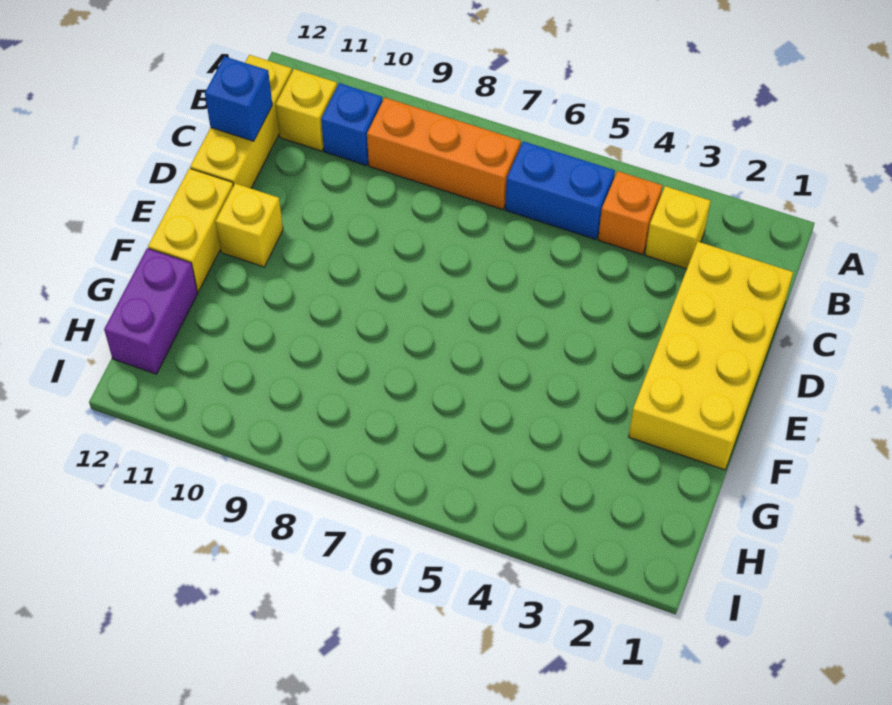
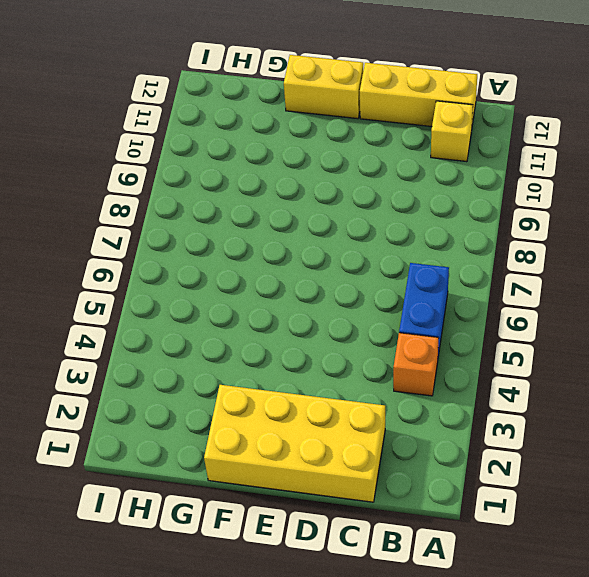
none -> yellow 1x1 brick [645,186,710,269]
none -> orange 1x3 brick [367,98,521,210]
none -> blue 1x1 brick [321,83,383,166]

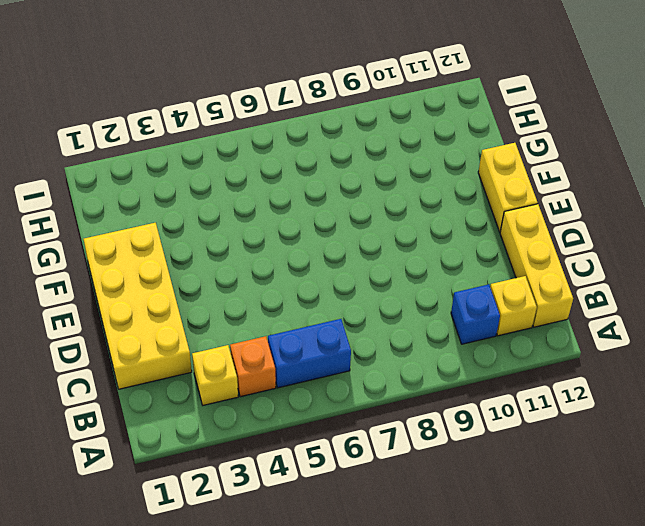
none -> orange 1x3 brick [367,98,521,210]
none -> yellow 1x1 brick [216,183,283,267]
none -> purple 1x2 brick [104,248,198,374]

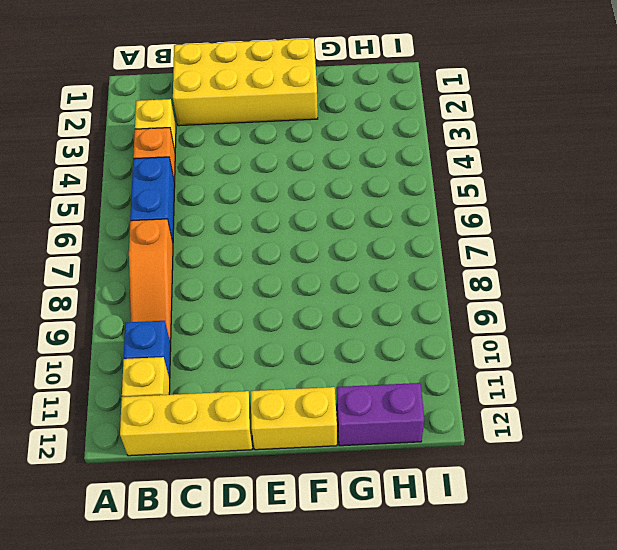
orange 1x3 slope [129,219,173,342] -> orange 1x3 brick [367,98,521,210]
none -> yellow 1x1 brick [216,183,283,267]
none -> blue 1x1 brick [205,56,272,141]

